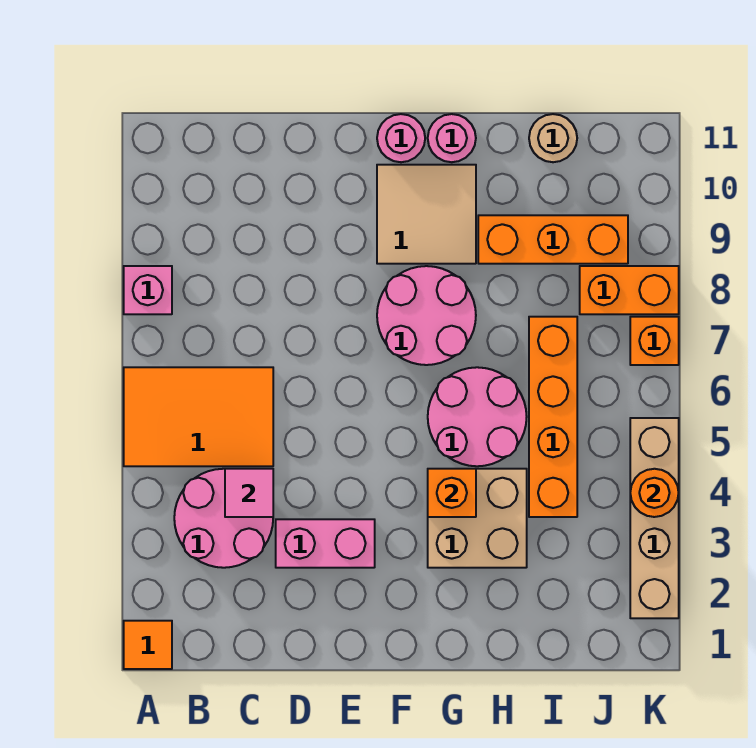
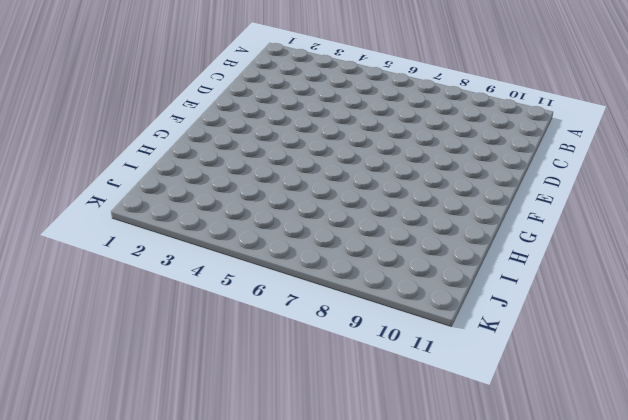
none -> orange 1x1 tile [124,621,172,669]
none -> orange 2x3 tile [124,367,273,466]
none -> pink 1x1 brick [124,266,172,314]

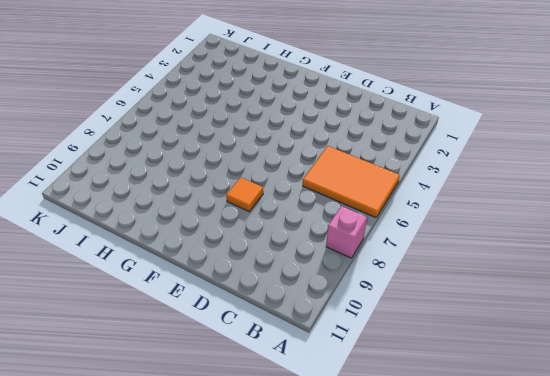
orange 1x1 tile [226,177,263,212] -> orange 1x1 tile moved to [124,621,172,669]
none -> pink 2x2 round brick [174,469,273,568]
none -> pink 1x2 brick [276,519,375,568]
none -> pink 2x2 round brick [377,266,476,365]

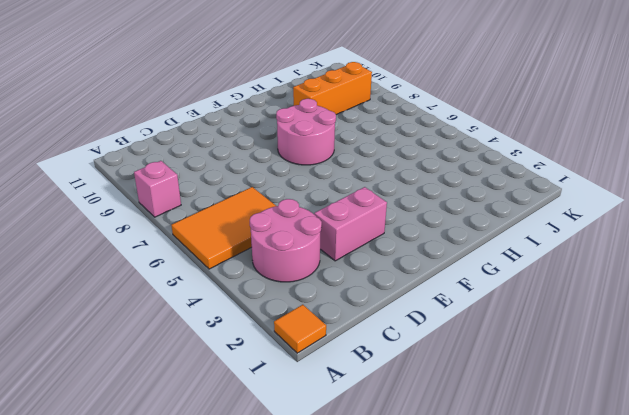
none -> tan 2x2 tile [377,165,476,264]
none -> pink 1x1 round brick [377,114,425,162]
none -> tan 2x2 brick [428,469,527,568]

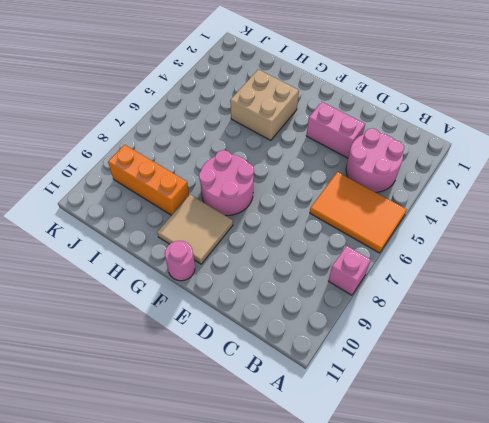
none -> orange 1x1 tile [124,621,172,669]
none -> pink 2x2 round brick [428,367,527,466]
none -> pink 1x1 round brick [428,114,476,162]

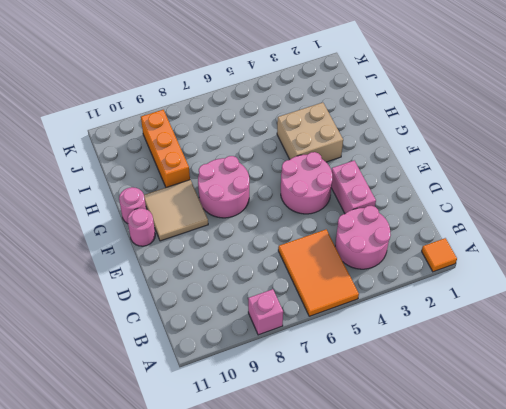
pink 2x2 round brick [281,152,332,214] -> pink 2x2 round brick moved to [428,367,527,466]
none -> orange 1x4 brick [529,317,577,517]
none -> tan 1x1 round brick [529,114,577,162]
none -> orange 1x2 brick [580,266,679,314]

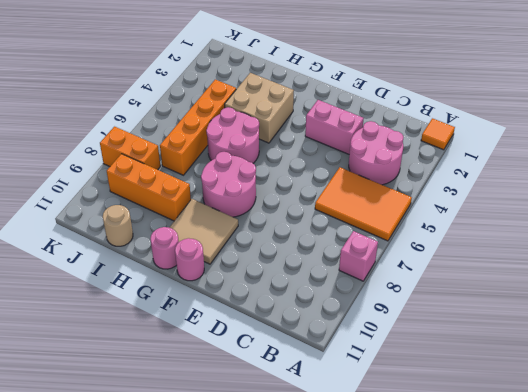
none -> tan 1x4 brick [630,418,679,618]
none -> orange 1x1 brick [630,317,679,365]
none -> pink 1x1 tile [225,469,273,517]

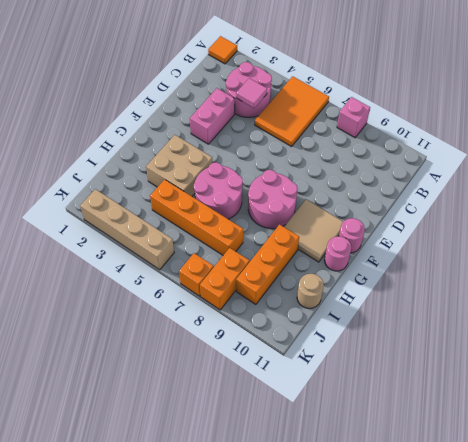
none -> orange 1x1 brick [428,469,476,517]
none -> orange 1x1 round brick [630,469,679,517]

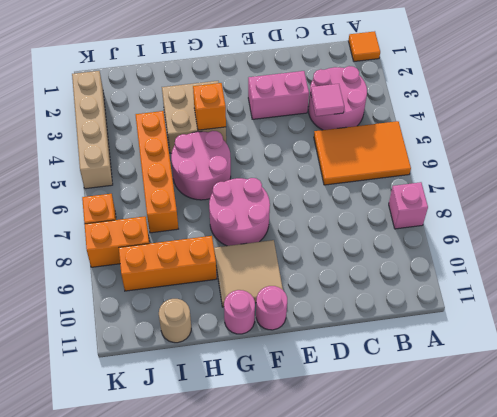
none -> orange 1x1 round brick [630,469,679,517]

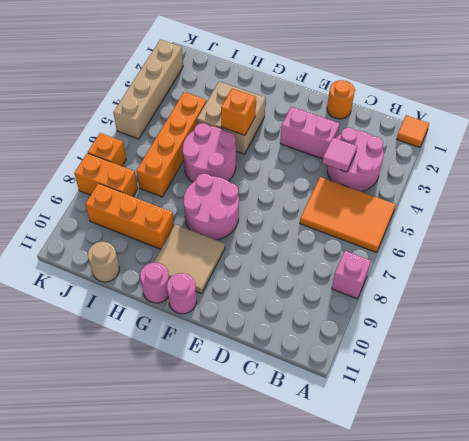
orange 1x1 round brick [327,80,355,119] -> orange 1x1 round brick moved to [630,469,679,517]

